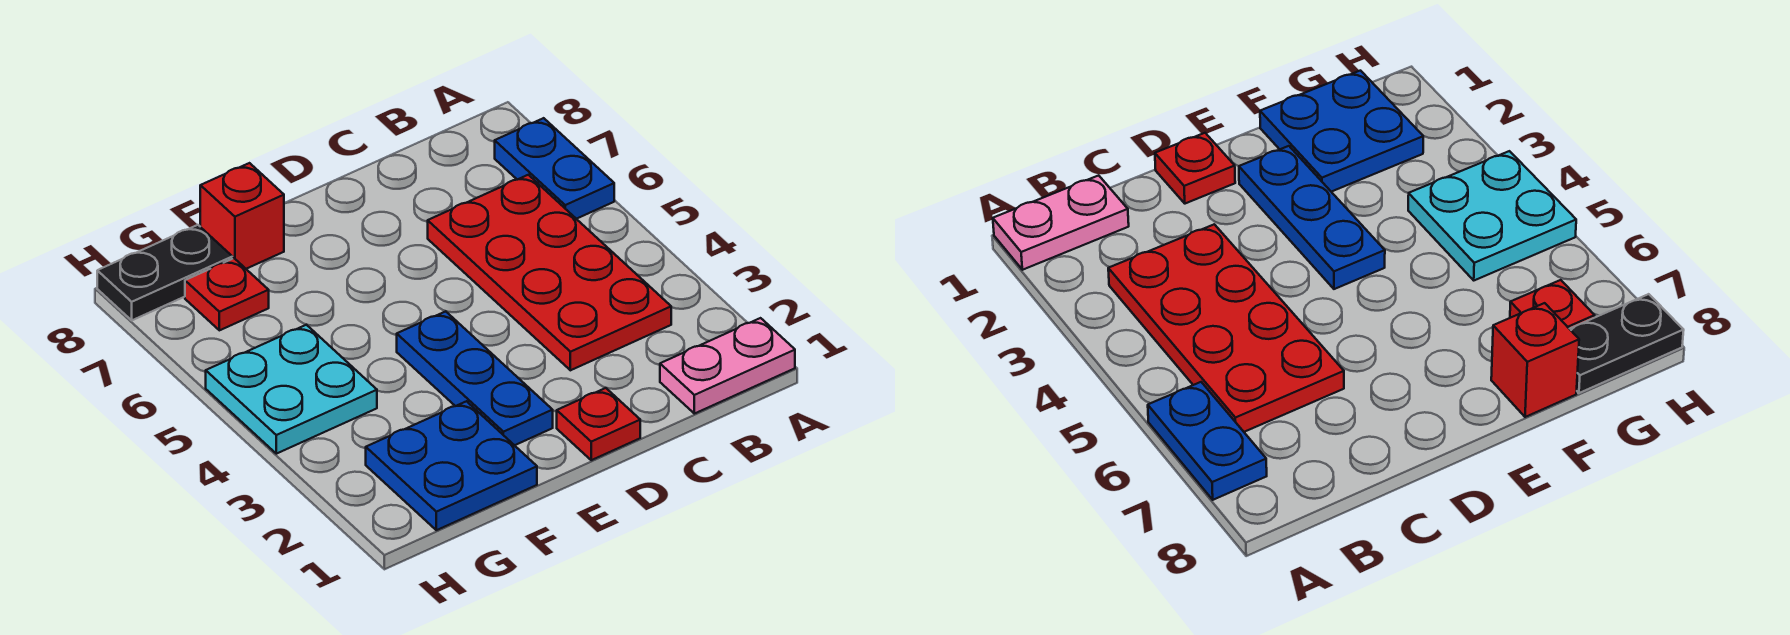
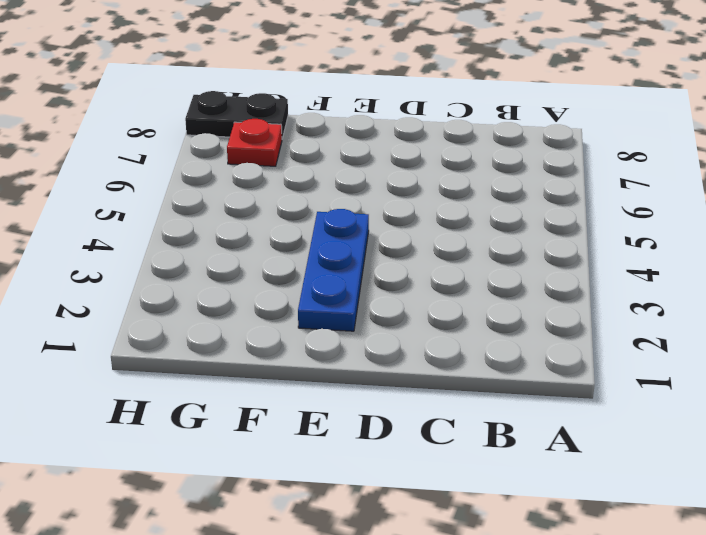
none -> pink 1x2 plate [660,318,795,414]
none -> blue 1x2 plate [495,118,614,219]

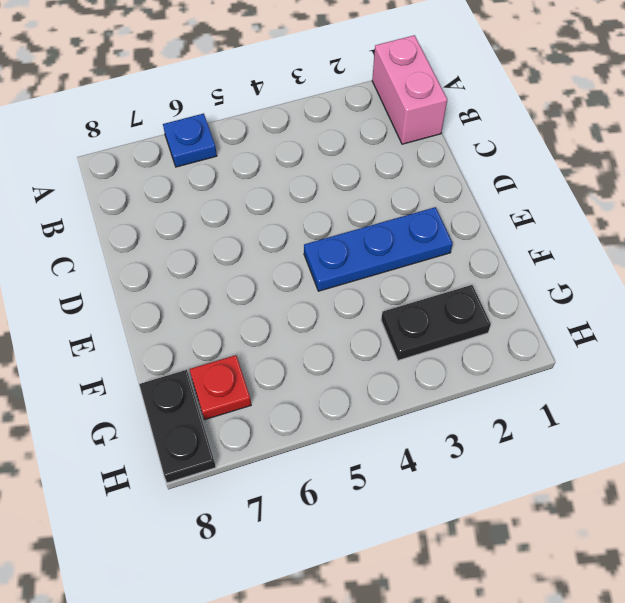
pink 1x2 brick [372,35,447,144] -> pink 1x2 plate [660,318,795,414]
blue 1x1 plate [163,113,217,167] -> blue 1x2 plate [495,118,614,219]
black 1x2 plate [381,285,491,360] -> blue 2x2 plate [366,401,537,530]
none -> red 2x4 plate [428,175,671,370]
none -> red 1x1 plate [557,388,640,460]

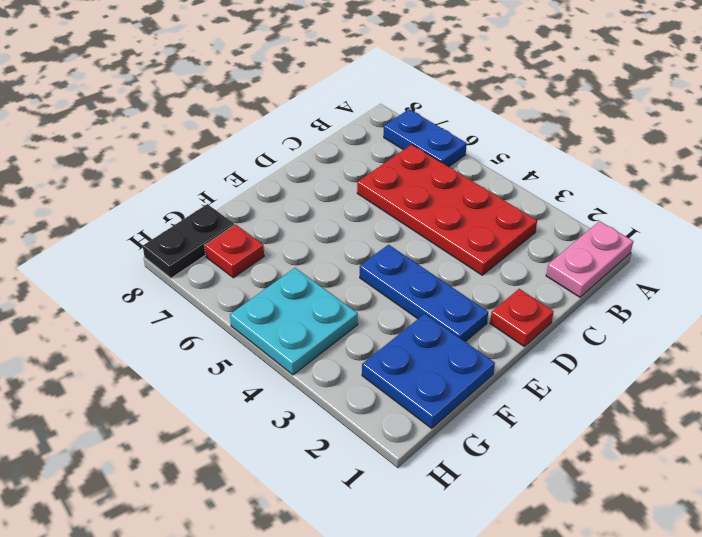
none -> red 1x1 brick [200,163,284,269]

